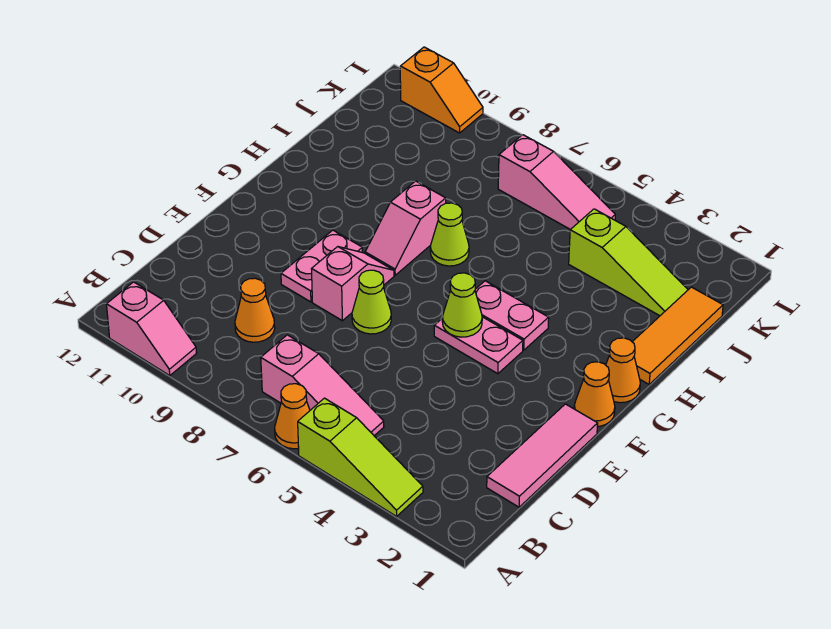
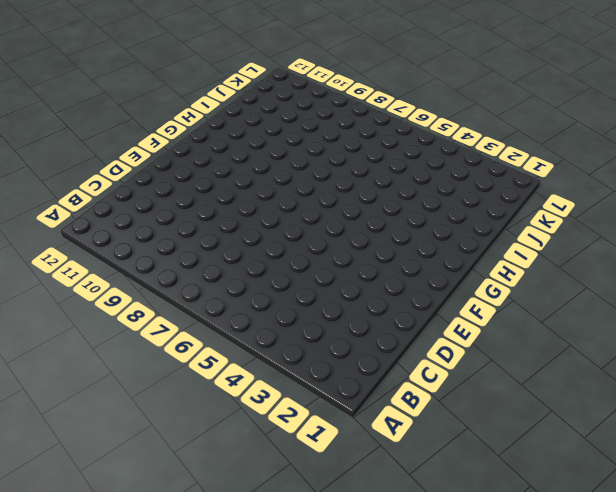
none -> lime 1x3 slope [298,398,423,516]
none -> orange 1x1 cone [275,384,310,449]
none -> pink 1x2 slope [107,282,196,376]

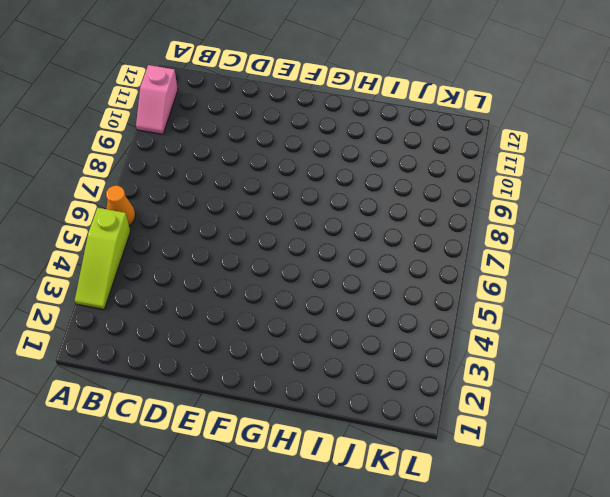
none -> pink 1x3 slope [261,335,384,436]
none -> pink 1x3 tile [487,404,598,507]
none -> orange 1x1 cone [235,278,275,342]

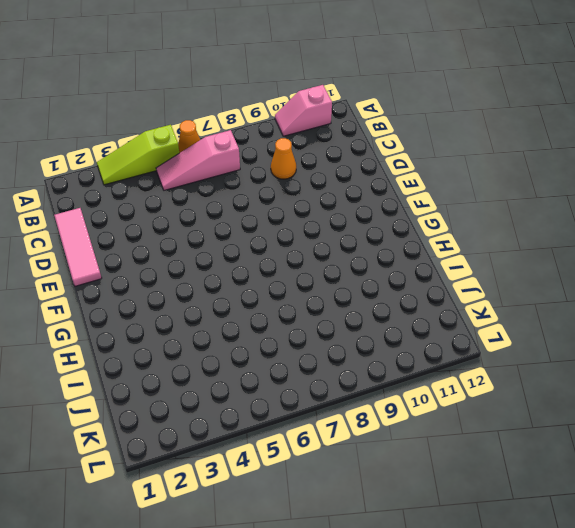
none -> lime 1x1 cone [352,270,391,334]
none -> pink 1x2 slope [312,247,394,321]
none -> pink 1x2 plate [281,230,363,302]

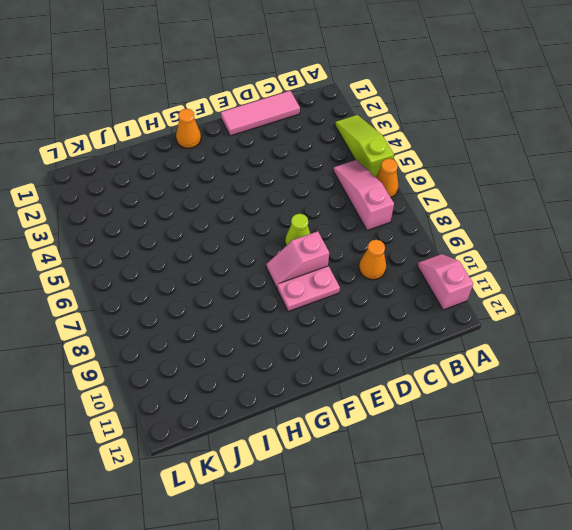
none -> orange 1x1 cone [574,362,615,426]
none -> pink 1x2 plate [434,317,523,374]
none -> pink 1x2 plate [475,281,549,350]

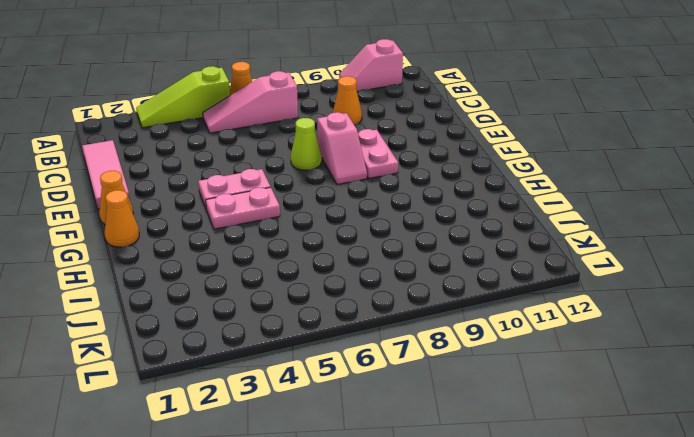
none -> pink 1x2 slope [365,181,446,275]
none -> orange 1x3 tile [633,287,723,384]
none -> lime 1x1 cone [430,203,469,266]

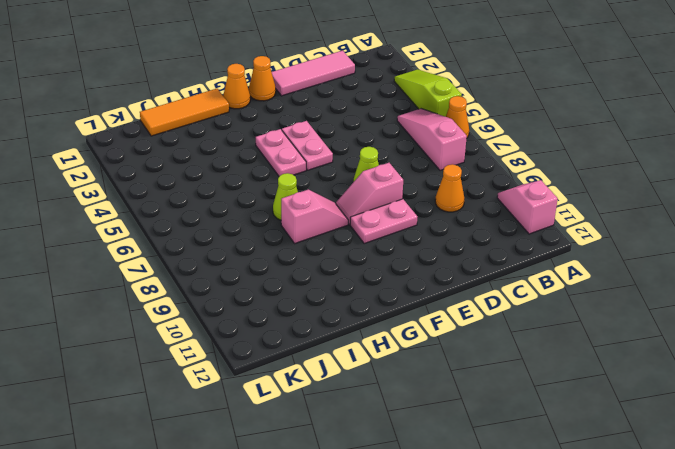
none -> lime 1x3 slope [569,209,688,316]
none -> pink 1x3 slope [498,135,615,230]
none -> orange 1x2 slope [400,47,483,133]

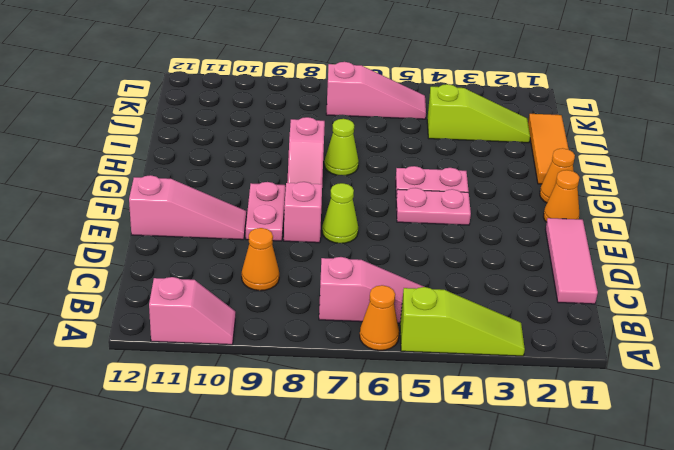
pink 1x3 slope [129,175,246,240] -> none
none -> orange 1x2 slope [400,47,483,133]
none -> lime 1x1 cone [442,273,482,337]

